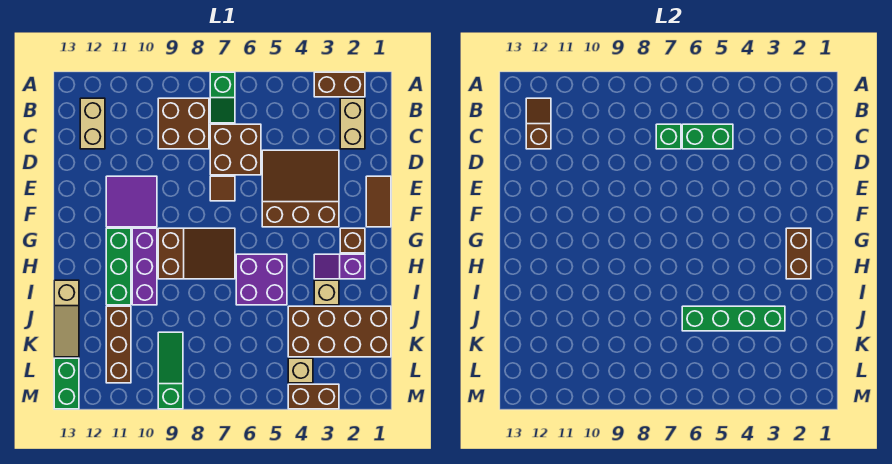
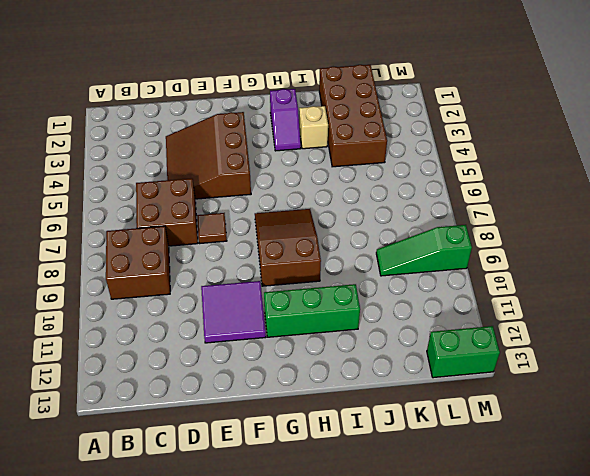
none -> brown 1x2 brick [314,72,365,97]
none -> green 1x2 slope [210,72,235,123]
none -> tan 1x2 brick [340,98,365,149]

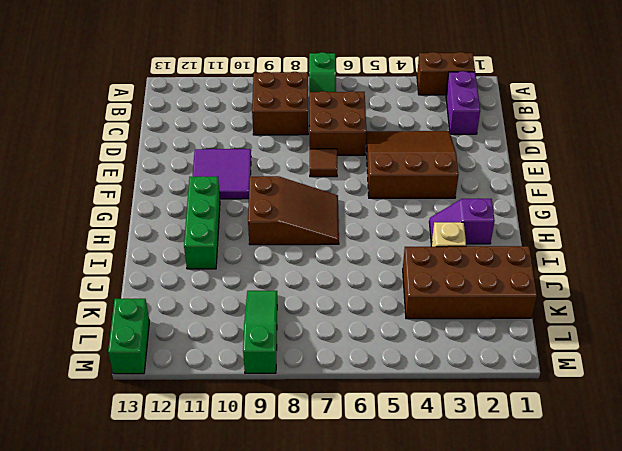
purple 1x2 brick [446,71,480,134] -> tan 1x2 brick [340,98,365,149]
none -> tan 1x2 brick [80,98,105,149]
none -> brown 1x2 tile [366,176,391,227]
none -> brown 1x1 brick [340,228,365,253]

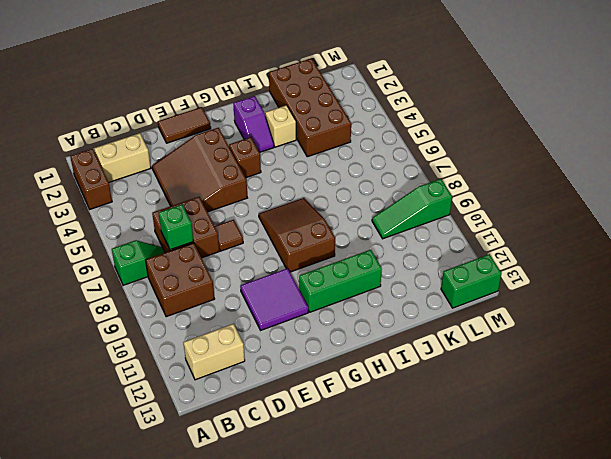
brown 1x1 brick [229,137,261,178] -> brown 1x1 brick moved to [340,228,365,253]
none -> purple 1x3 brick [132,228,157,305]
none -> purple 2x2 brick [236,254,287,305]
none -> tan 1x3 slope [54,280,79,357]

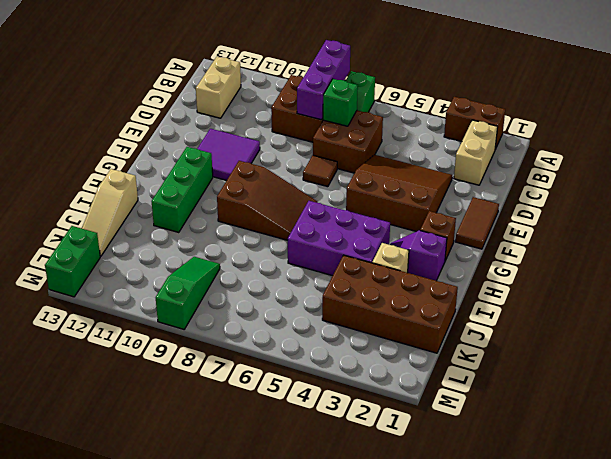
purple 1x3 brick [297,40,350,120] -> purple 1x3 brick moved to [132,228,157,305]
purple 2x3 brick [288,201,390,276] -> purple 2x2 brick [236,254,287,305]
none -> brown 1x3 brick [106,306,131,383]
none -> tan 1x1 brick [288,358,313,383]
none -> brown 1x2 brick [288,384,339,409]

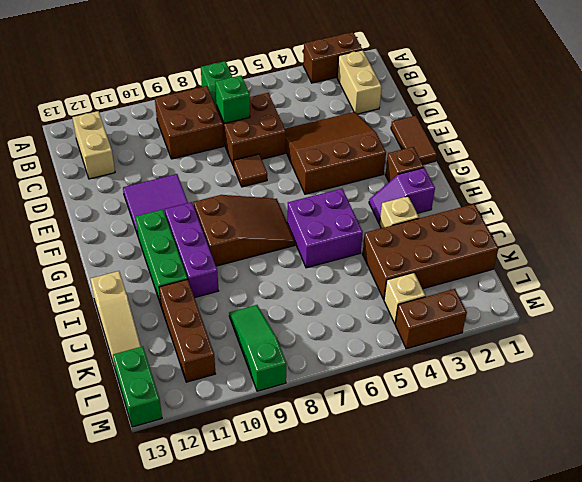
none -> brown 1x2 slope [526,98,551,149]
none -> green 1x2 brick [682,124,733,149]
none -> brown 1x2 brick [786,228,811,279]

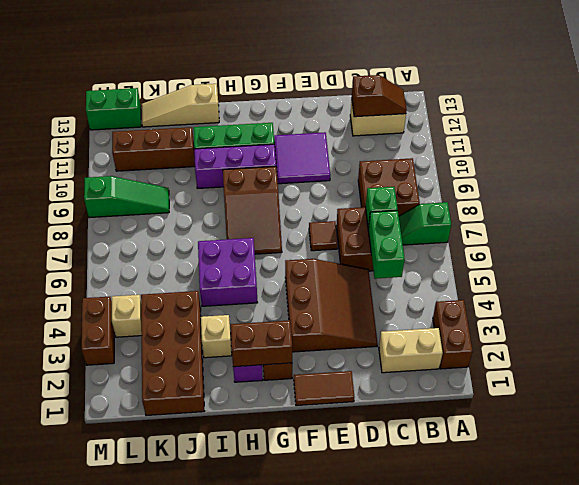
none -> green 1x4 brick [682,306,785,331]

